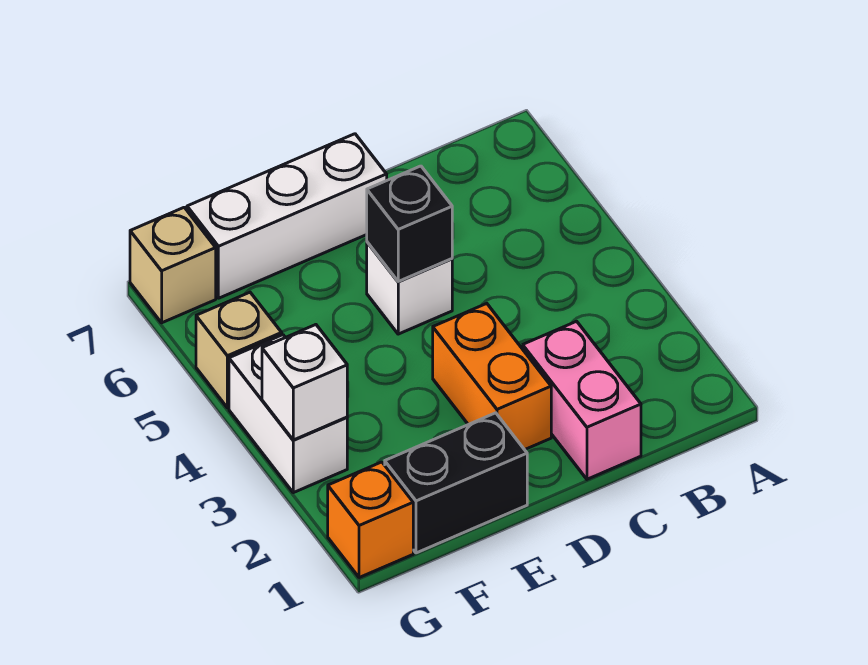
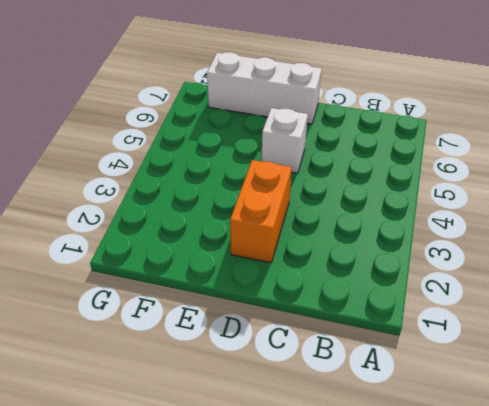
none -> pink 1x2 brick [523,321,641,479]
none -> black 1x2 brick [385,413,527,553]

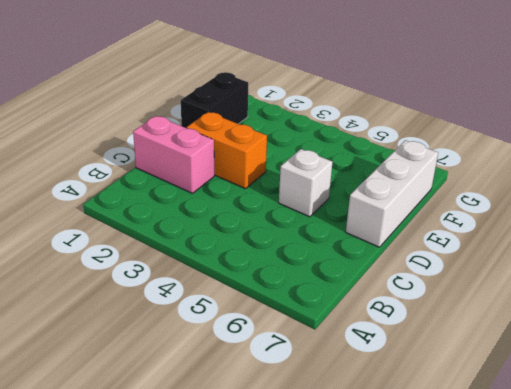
none -> orange 1x1 brick [328,462,413,578]
none -> white 1x2 brick [229,335,347,493]

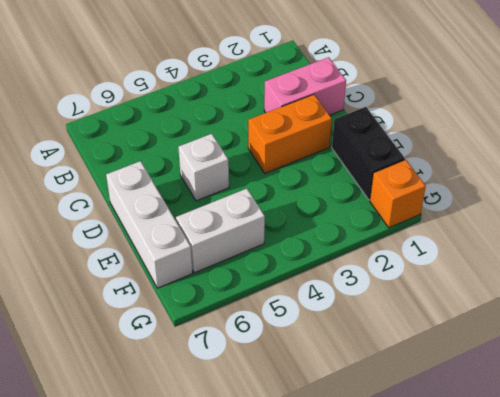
white 1x2 brick [176,189,265,273] -> white 1x2 brick moved to [229,335,347,493]
none -> tan 1x1 brick [196,292,282,408]
none -> tan 1x1 brick [130,207,216,323]

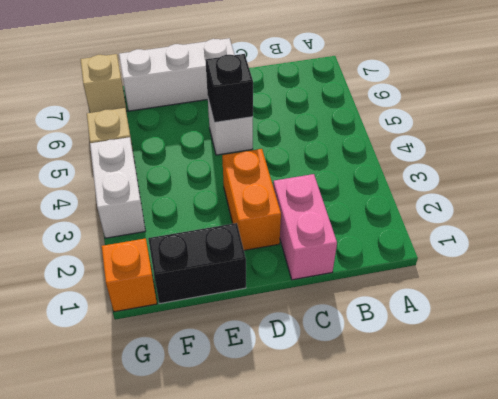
none -> white 1x1 brick [262,325,347,440]

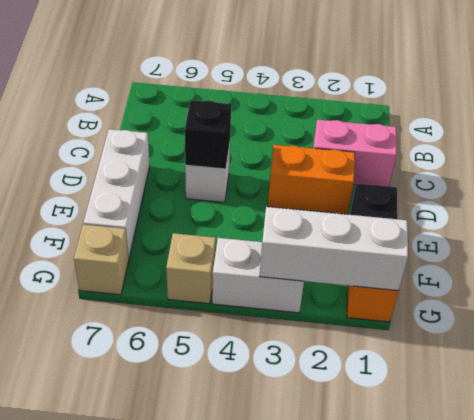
white 1x3 brick [260,207,408,291] -> white 1x1 brick [262,325,347,440]

